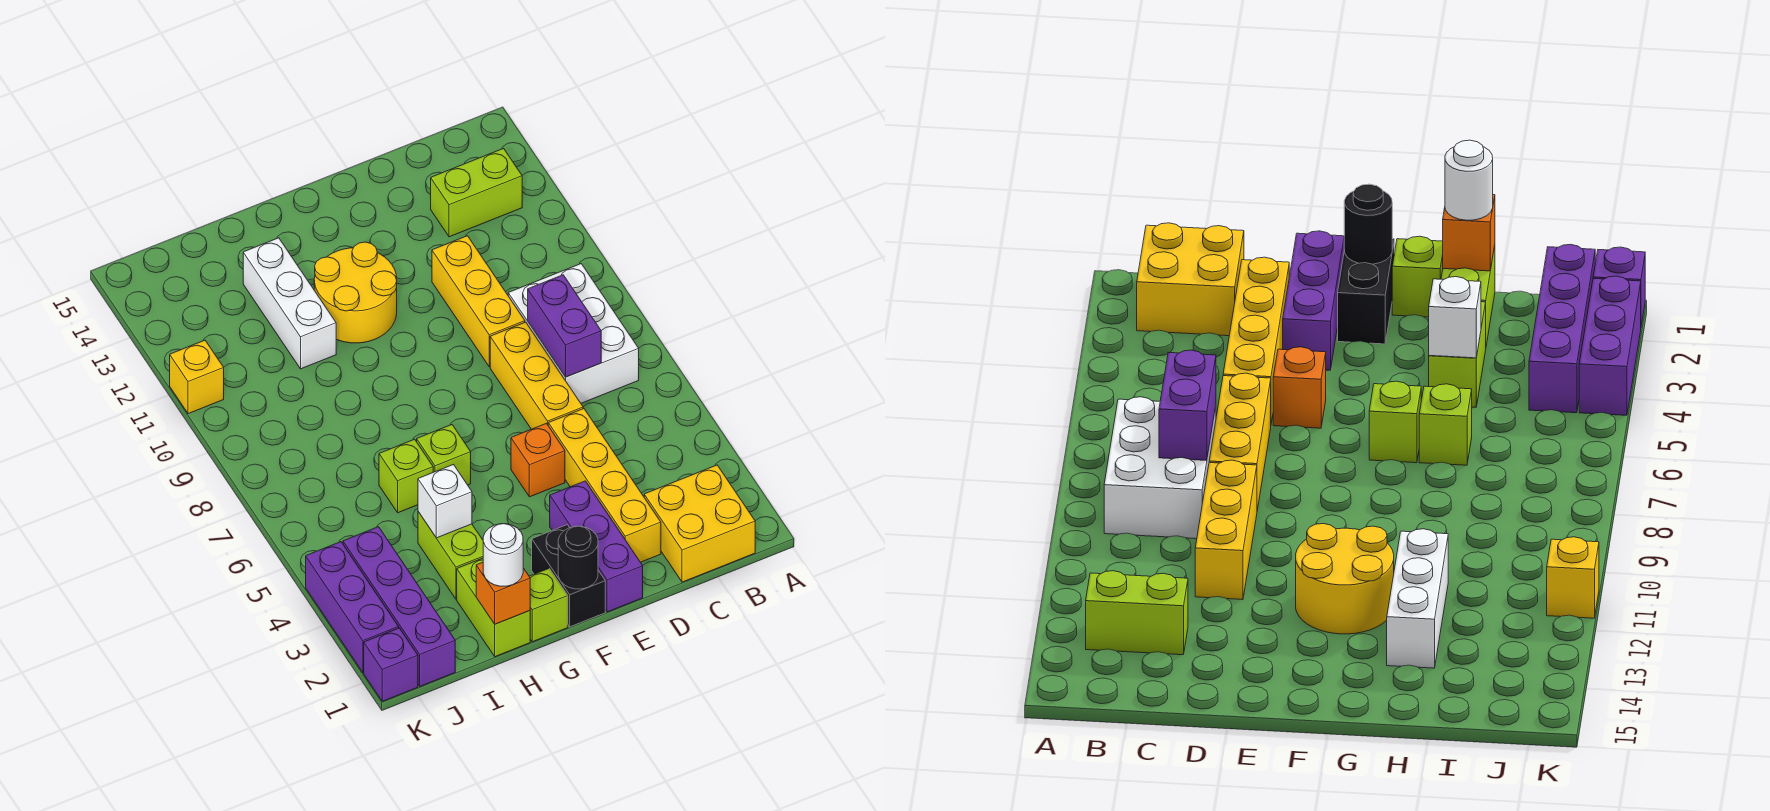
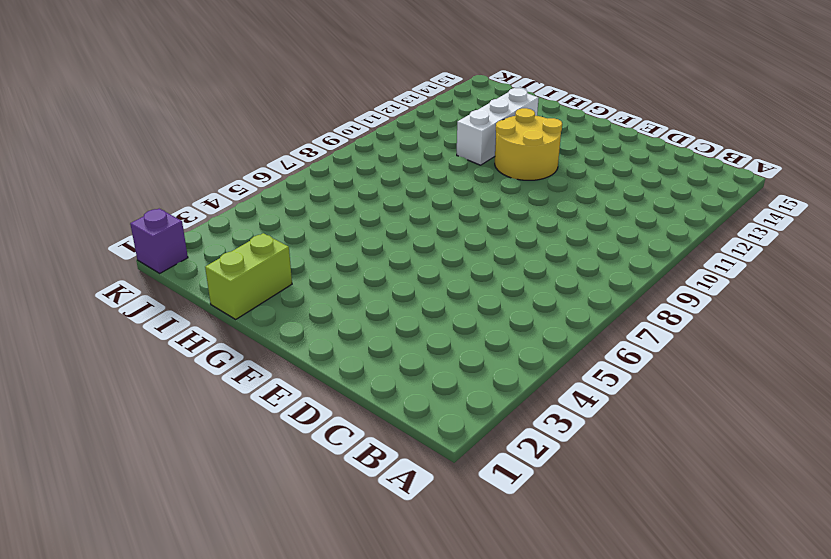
none -> yellow 2x2 brick [644,465,755,582]
none -> white 2x3 brick [508,264,639,403]
none -> lime 1x2 brick [431,148,522,237]

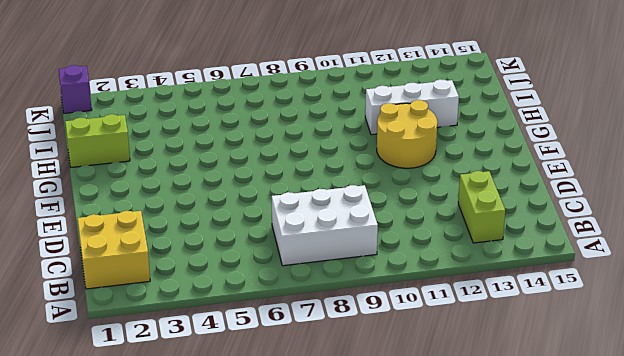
none -> yellow 1x4 brick [548,408,661,562]
none -> yellow 1x3 brick [490,322,583,429]
none -> yellow 1x3 brick [432,236,525,367]

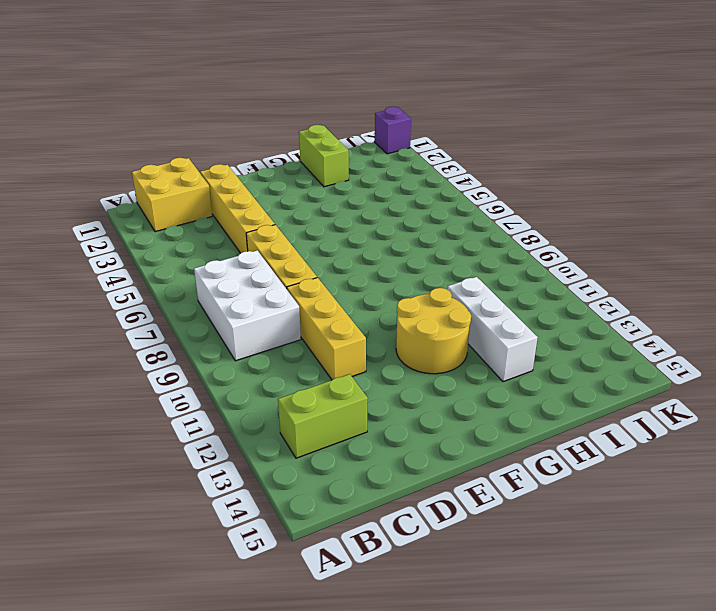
none -> purple 1x3 brick [550,481,643,612]
none -> orange 1x1 brick [511,423,565,497]
none -> black 1x2 brick [532,525,605,627]

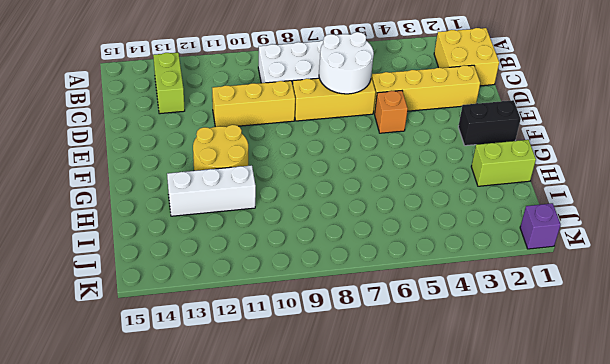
white 2x2 round brick [319,32,374,94] -> purple 1x2 brick [528,275,601,377]
none -> purple 1x3 brick [550,481,643,612]
none -> lime 1x1 brick [529,569,568,642]
none -> lime 1x1 brick [417,425,471,485]

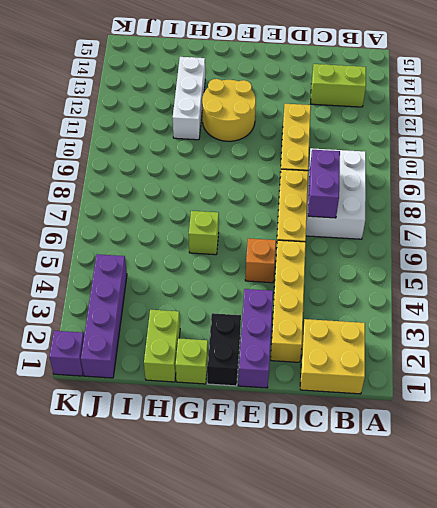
none -> lime 1x2 brick [418,512,483,599]
none -> lime 1x1 brick [379,439,433,513]
none -> purple 1x3 brick [306,542,399,673]

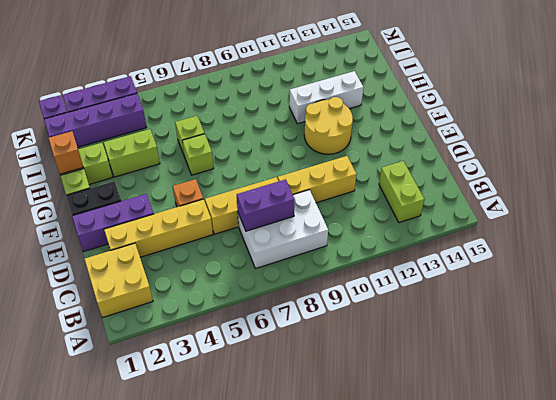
none -> yellow 1x1 brick [170,340,224,414]
none -> black 1x1 round brick [558,526,598,589]
none -> white 1x1 brick [418,465,472,538]

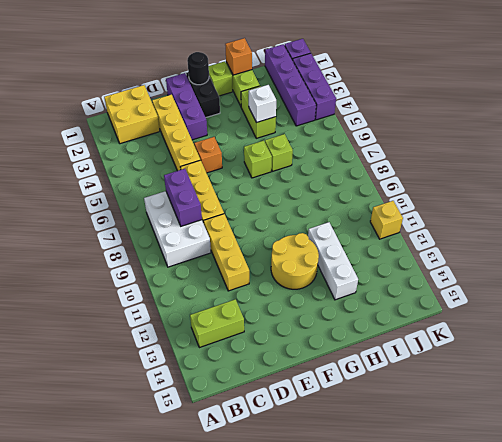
none -> white 1x1 round brick [483,524,523,586]

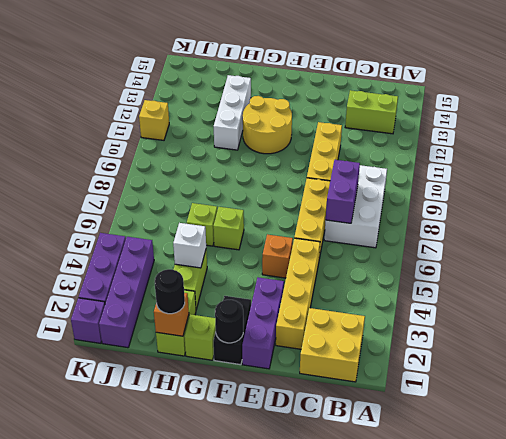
black 1x1 round brick [154,269,185,314] -> white 1x1 round brick [483,524,523,586]

